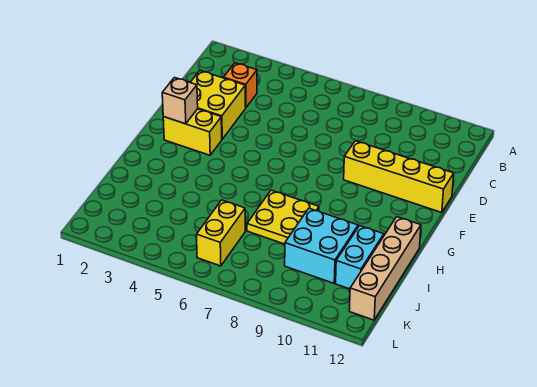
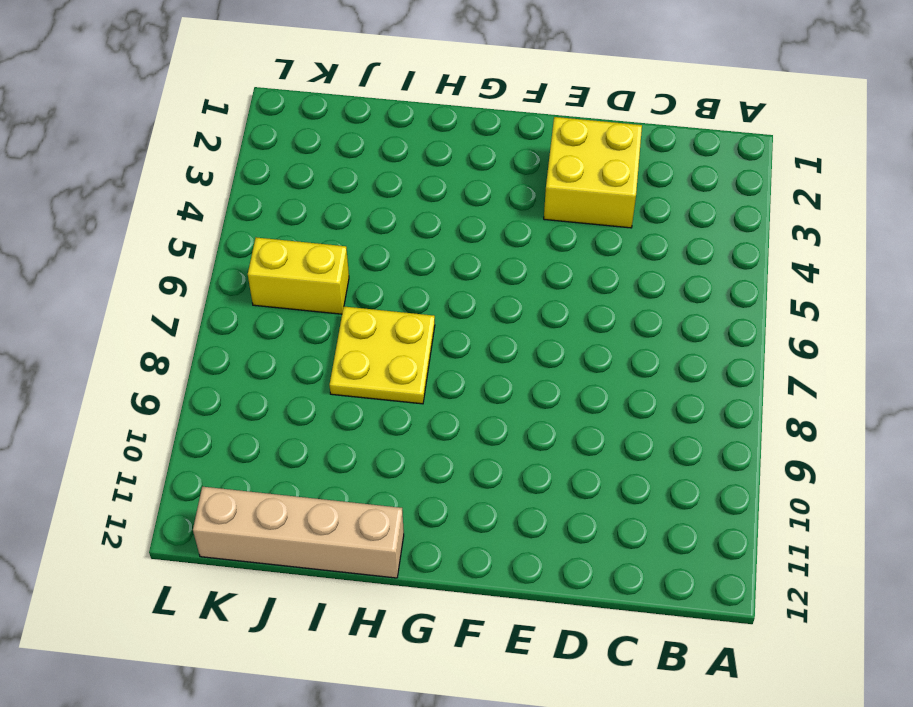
none -> orange 1x1 brick [224,63,257,107]
none -> yellow 1x4 brick [344,141,454,213]

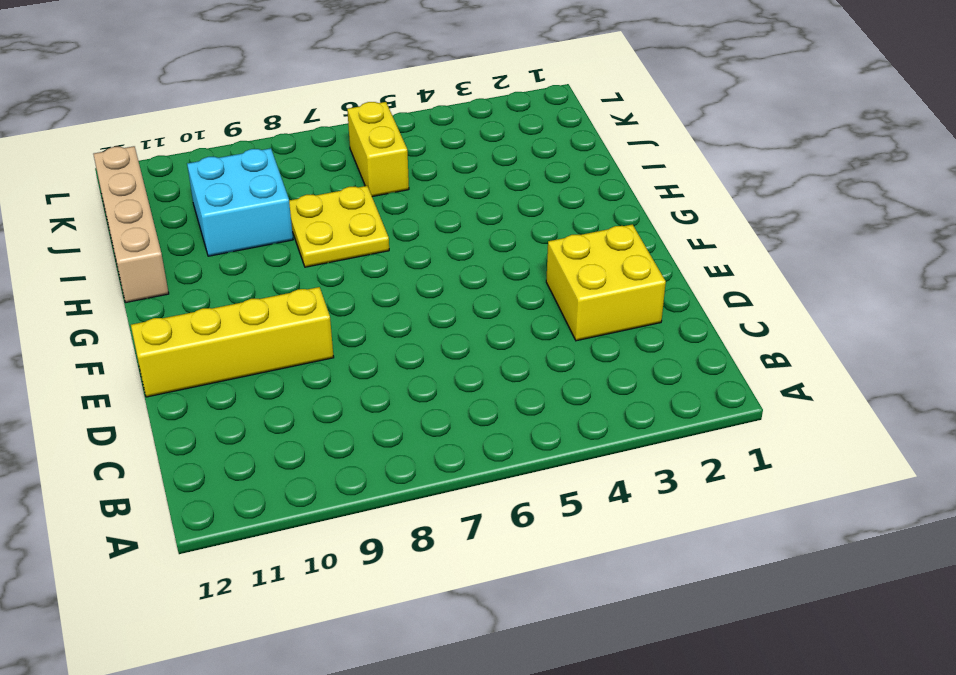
none -> orange 1x1 brick [224,63,257,107]
none -> yellow 1x2 brick [163,109,222,155]

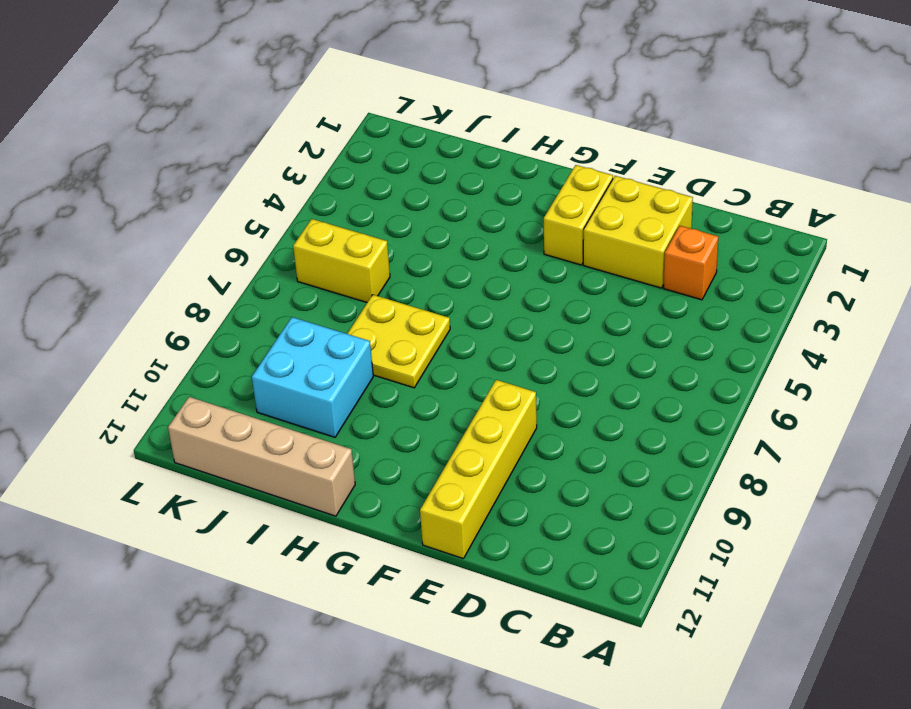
none -> cyan 1x2 brick [336,226,384,289]
none -> tan 1x1 brick [162,78,198,124]

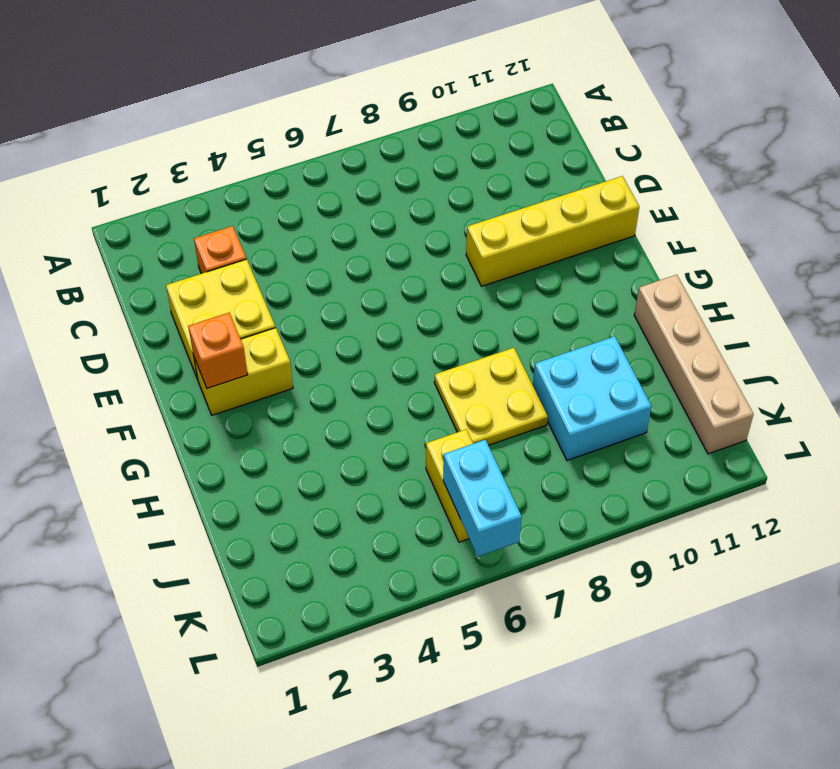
orange 1x1 brick [188,313,248,388] -> tan 1x1 brick [162,78,198,124]
cyan 1x2 brick [443,440,522,557] -> cyan 1x2 brick moved to [336,226,384,289]

